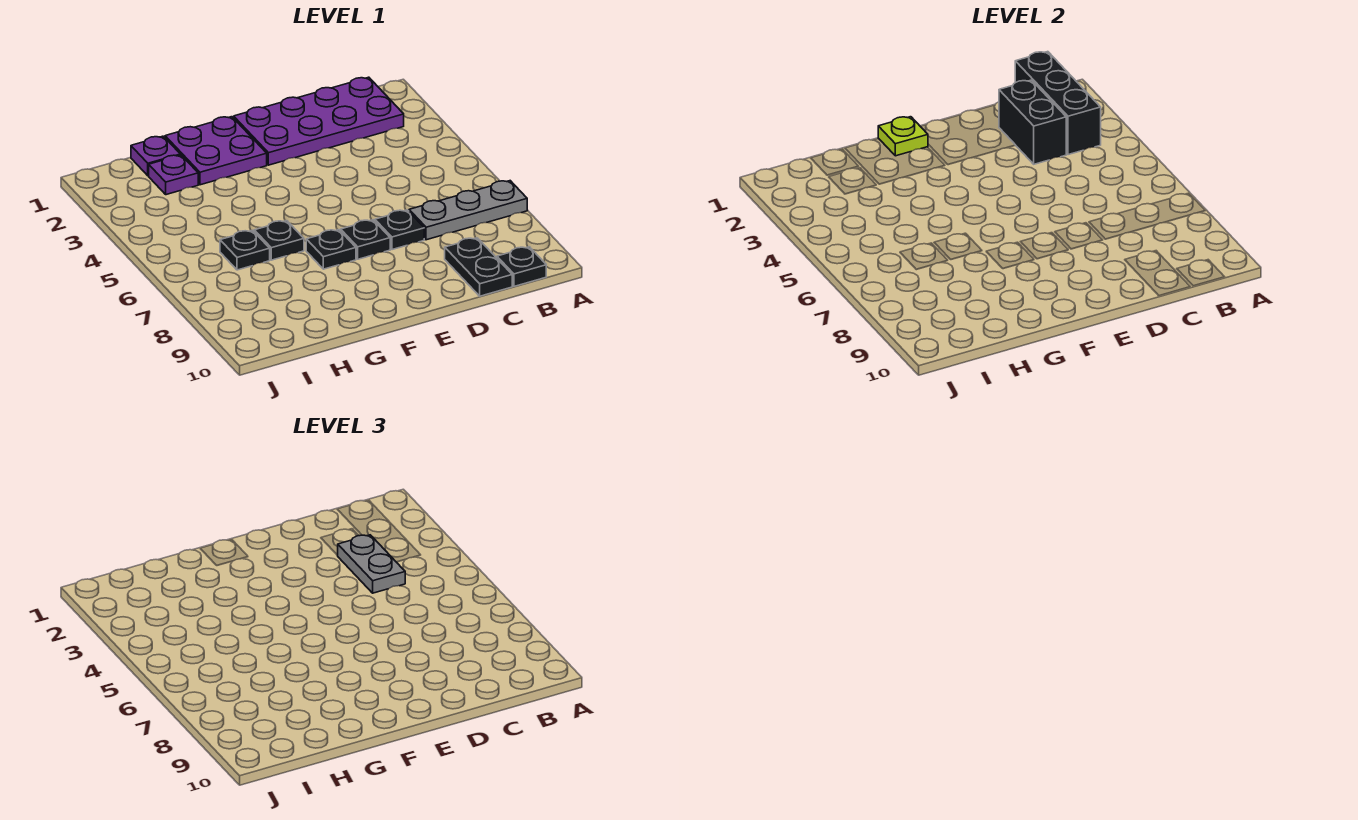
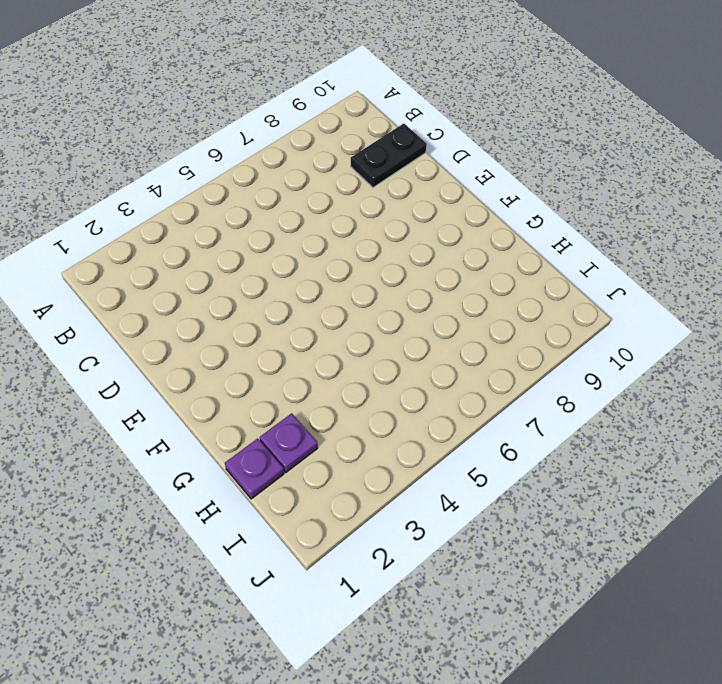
none -> grey 1x3 plate [409,181,527,240]
none -> purple 2x4 plate [234,77,404,165]
none -> black 1x1 plate [497,247,546,286]

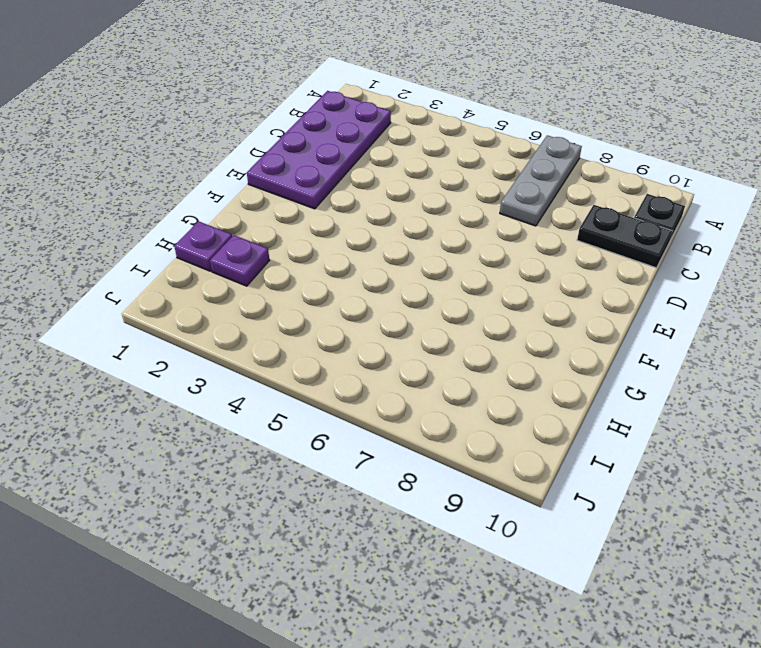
none -> black 1x1 plate [375,210,424,250]
none -> black 1x1 plate [341,220,390,259]
none -> purple 2x2 plate [165,117,267,185]

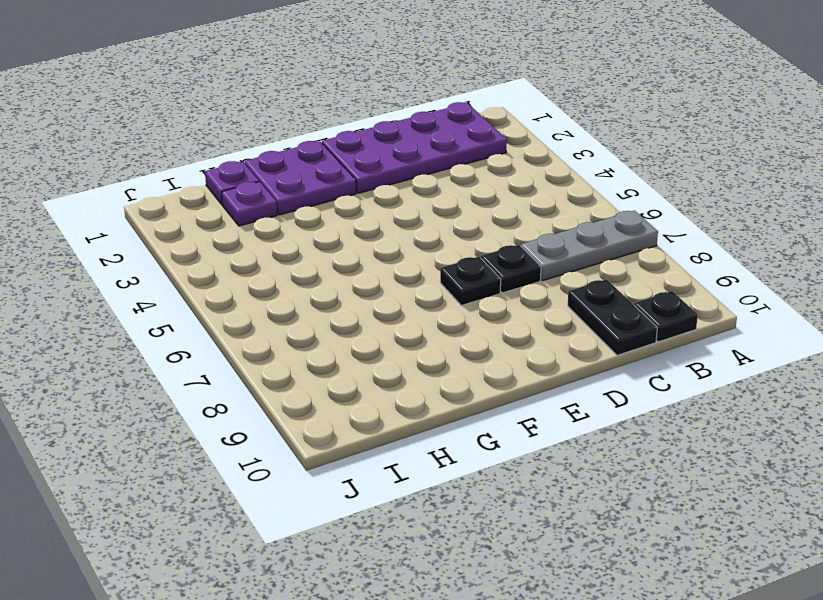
none -> black 1x1 plate [306,230,356,269]
none -> black 1x1 plate [254,221,304,260]
none -> black 1x1 plate [220,230,270,270]

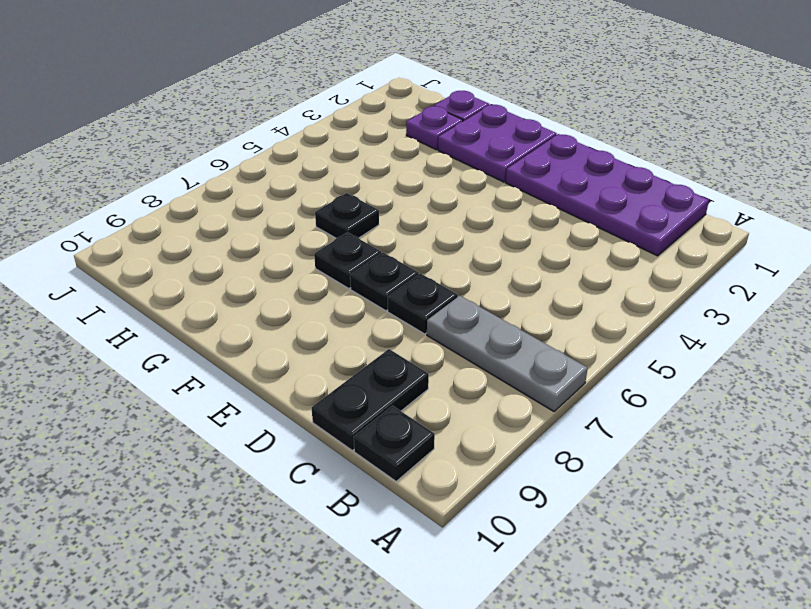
none -> black 1x1 plate [220,230,270,270]
none -> black 1x3 brick [1015,52,1101,155]
none -> black 1x2 brick [999,80,1066,164]

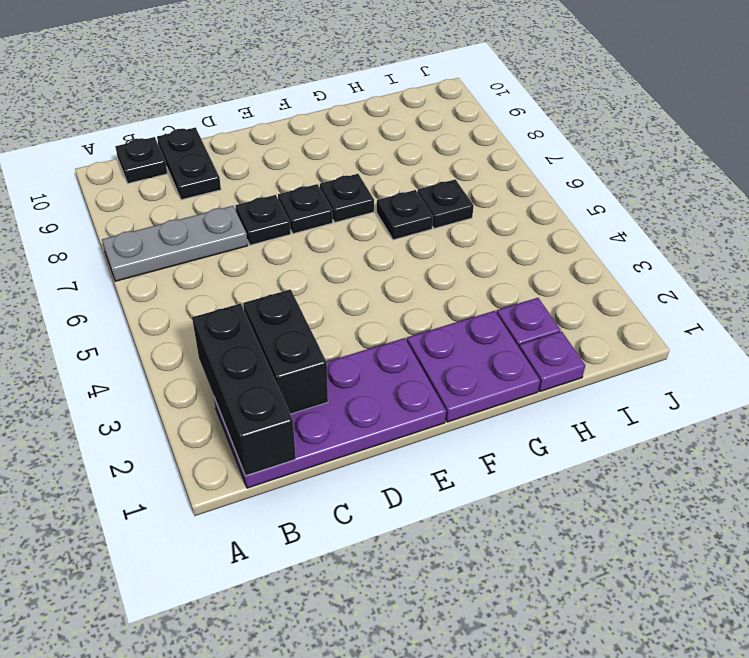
none -> lime 1x1 plate [878,117,928,156]
none -> grey 1x2 plate [337,535,405,593]

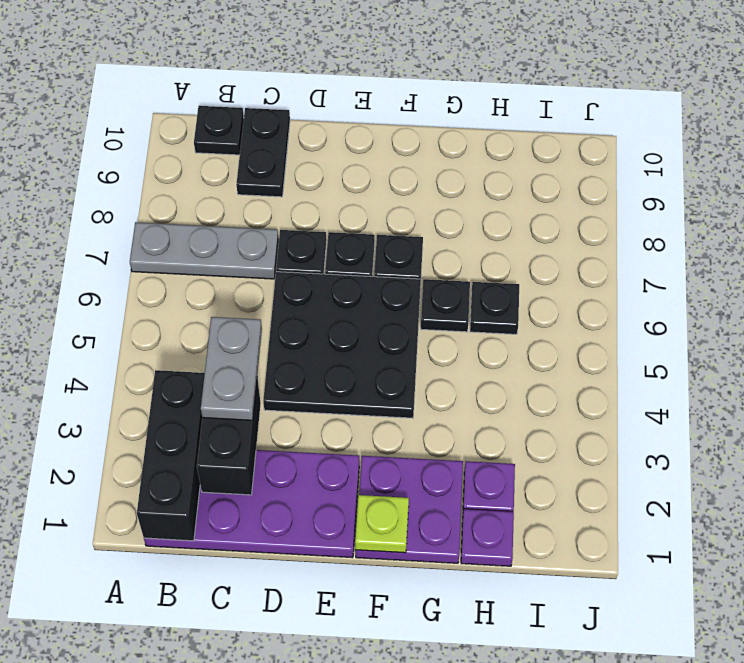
black 3x3 plate [263,272,421,418] -> none

